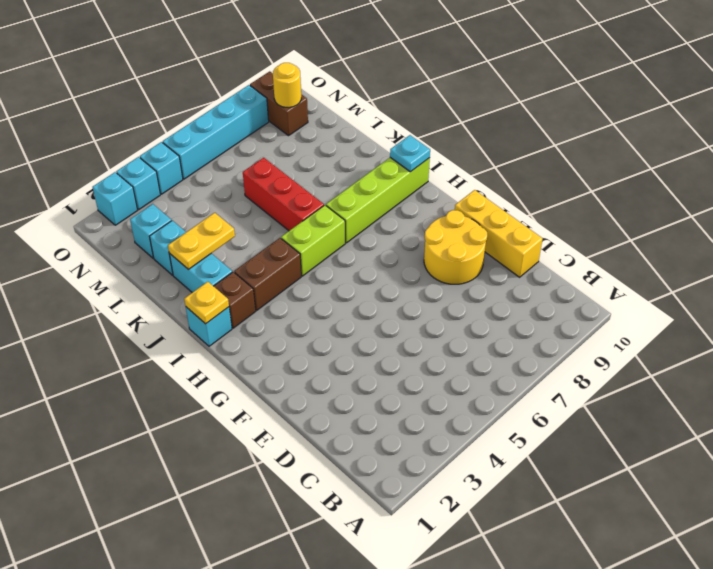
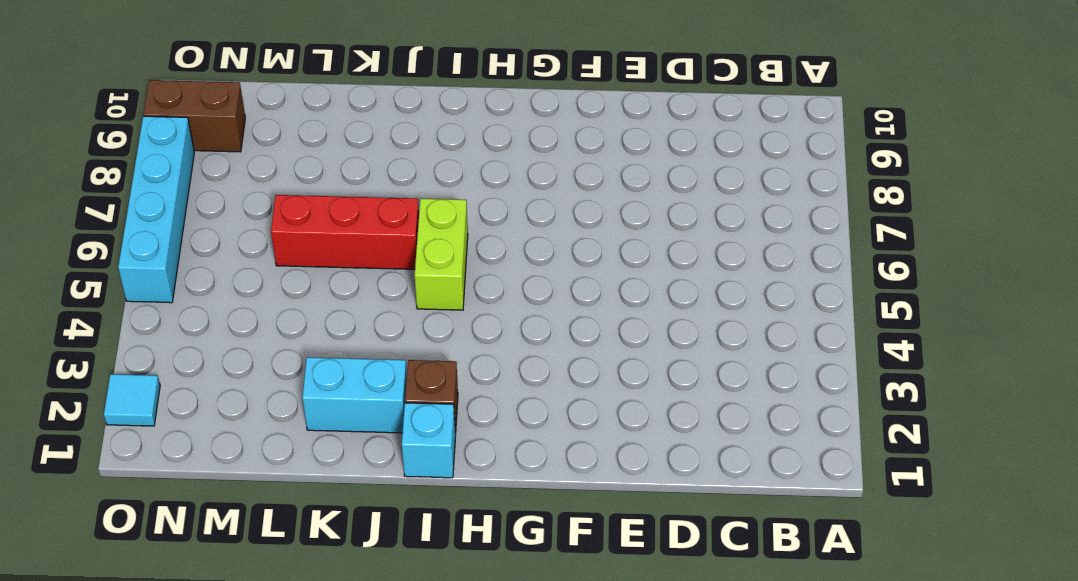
cyan 1x1 tile [104,374,160,426] -> cyan 1x1 brick [93,172,137,225]
none -> yellow 1x3 brick [455,190,542,277]
none -> yellow 2x2 round brick [424,210,487,284]
none -> brown 1x2 brick [234,238,301,310]

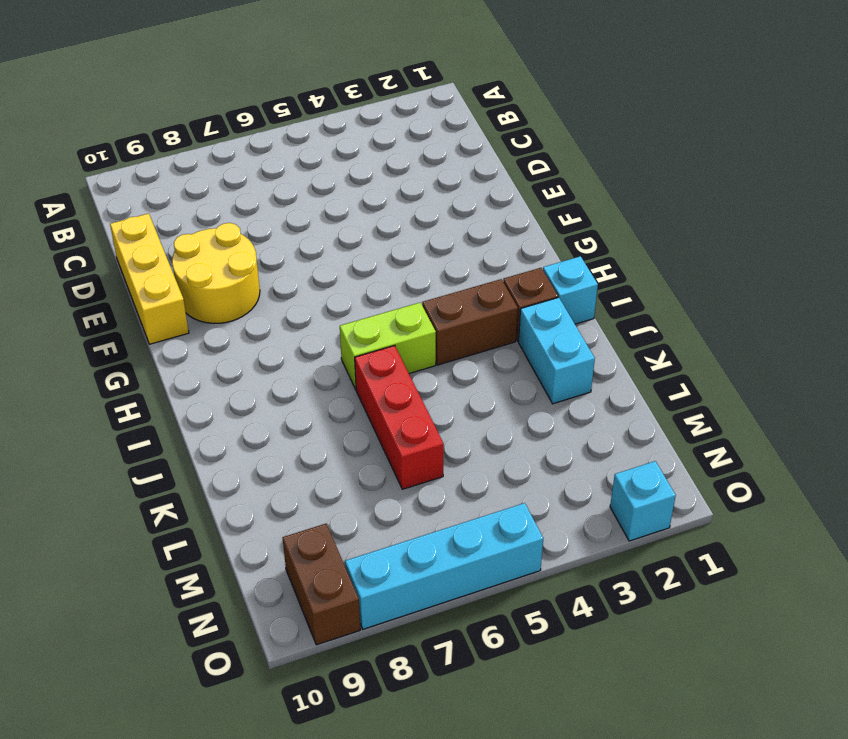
none -> lime 1x4 brick [326,158,430,243]
none -> cyan 1x1 brick [150,220,186,275]
none -> cyan 1x1 brick [130,204,172,258]

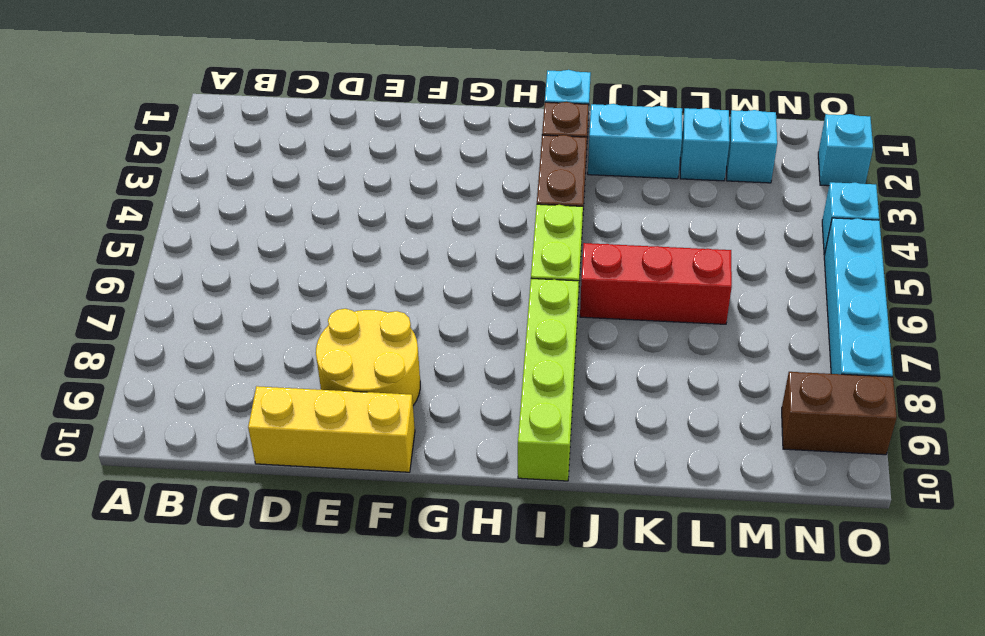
none -> cyan 1x1 brick [116,157,160,209]
none -> yellow 1x1 plate [184,282,229,324]
none -> cyan 1x1 plate [390,135,430,172]

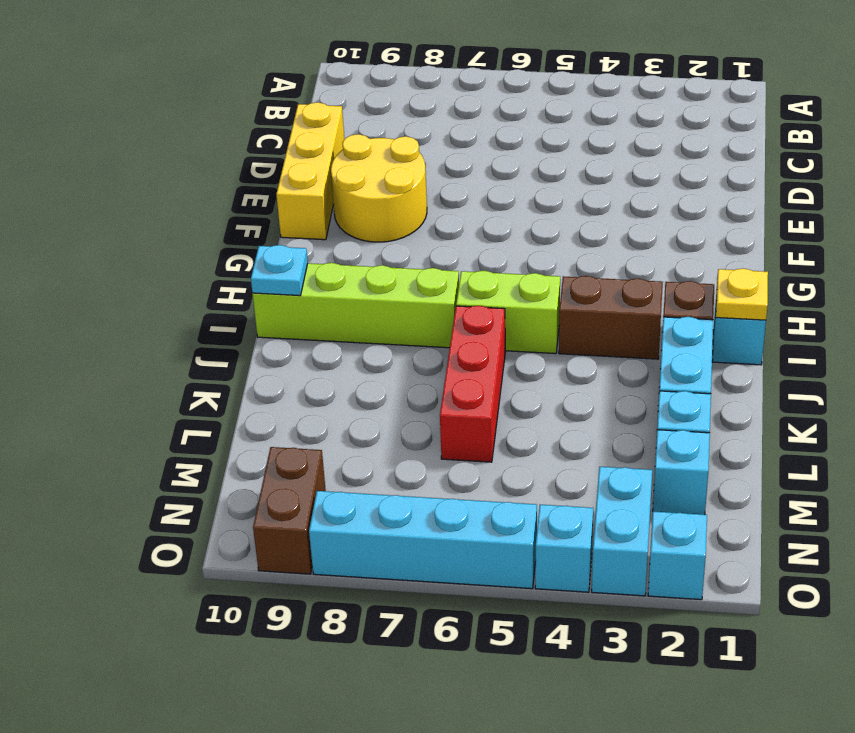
cyan 1x2 brick [592,467,652,596] -> cyan 1x1 brick [116,157,160,209]
none -> yellow 1x2 plate [168,213,235,270]
none -> yellow 1x1 round brick [273,63,301,108]

